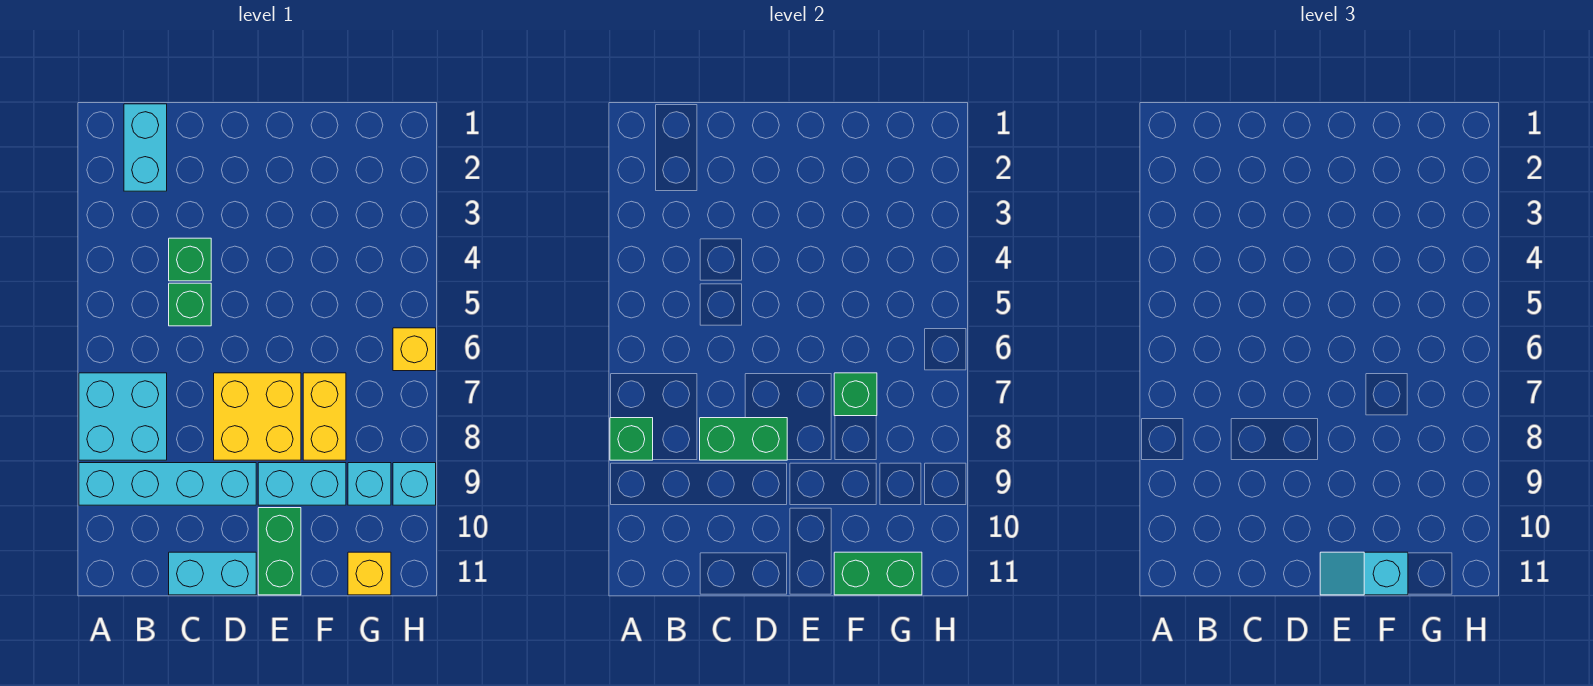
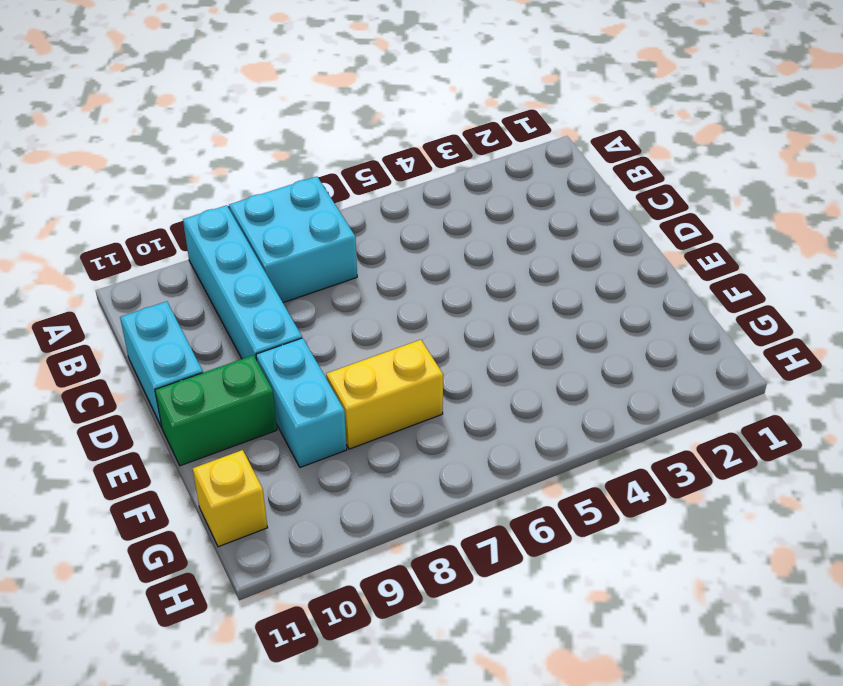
none -> cyan 1x2 brick [124,104,167,191]
none -> green 1x1 brick [169,238,211,281]
none -> green 1x1 brick [169,283,211,326]

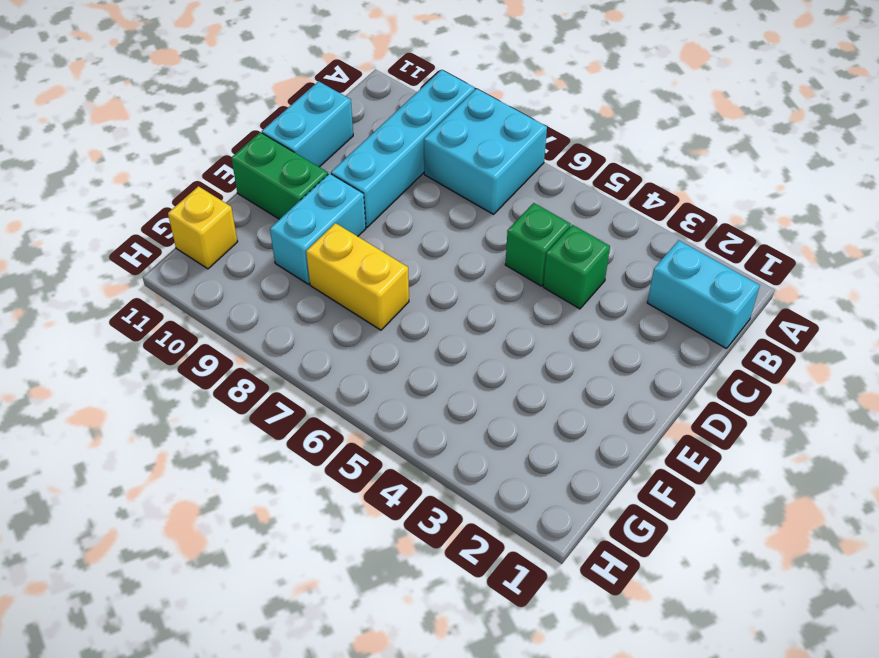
none -> yellow 2x2 brick [214,373,301,460]
none -> cyan 1x1 brick [348,463,391,505]
none -> yellow 1x1 brick [393,328,436,371]

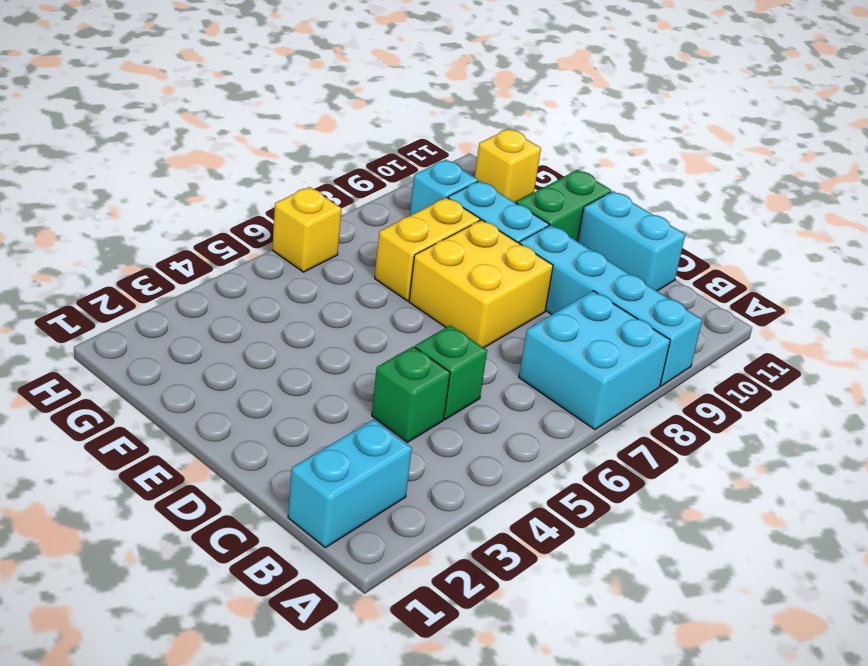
none -> cyan 1x1 brick [393,463,436,505]
none -> green 1x1 brick [610,418,653,460]
none -> green 1x2 brick [700,418,787,460]

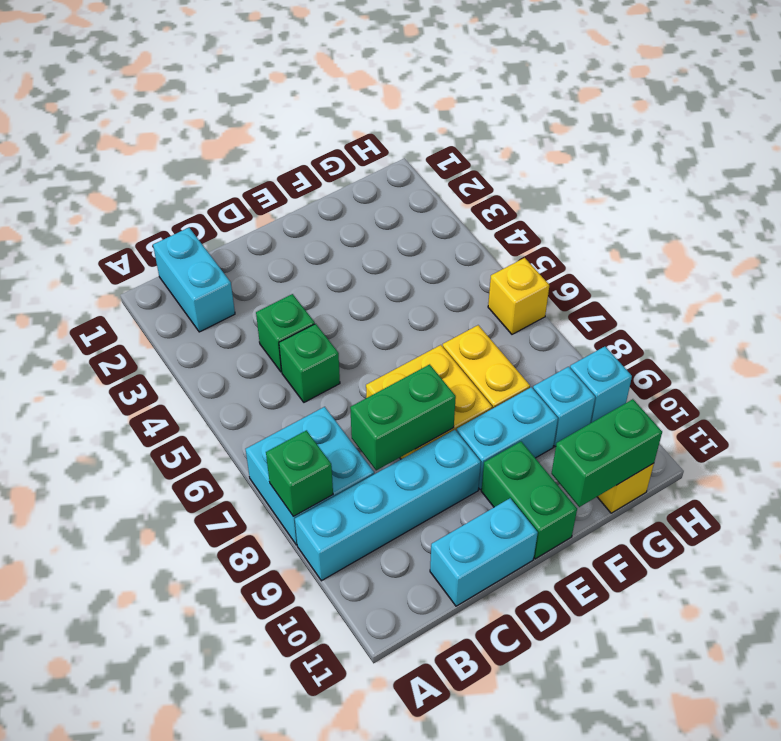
none -> green 1x1 brick [834,373,877,416]
none -> cyan 1x2 slope [1320,552,1408,595]

